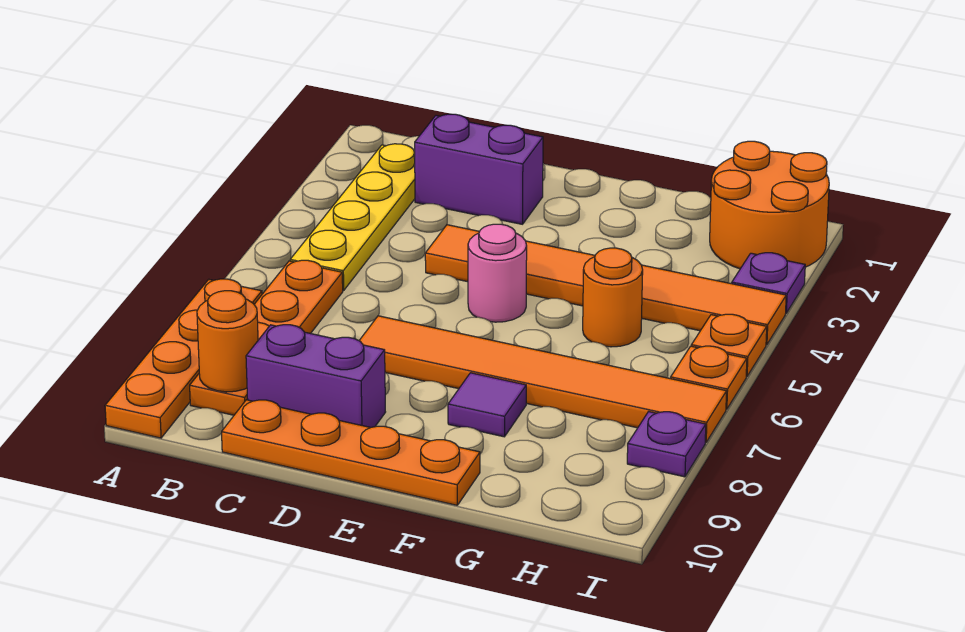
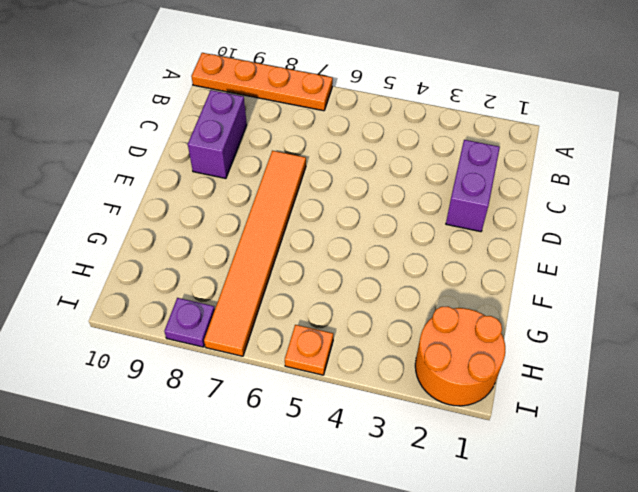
none -> yellow 1x4 plate [290,144,415,291]
none -> orange 1x4 plate [190,260,343,415]
none -> orange 1x4 plate [222,400,480,505]

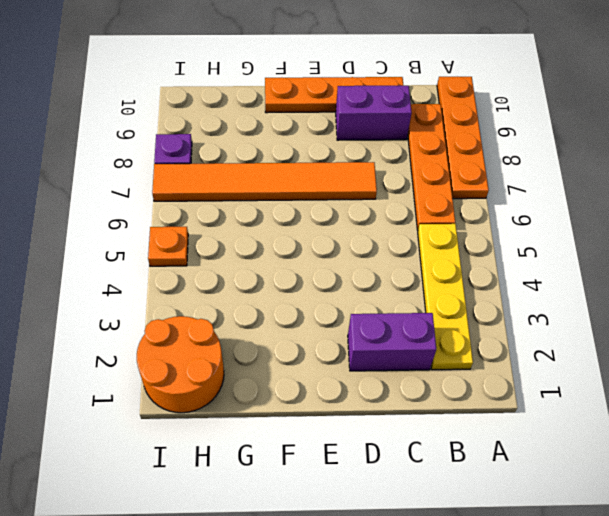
none -> orange 1x6 tile [425,225,786,345]
none -> pink 1x1 round brick [468,224,527,322]
none -> purple 1x1 tile [448,373,526,437]

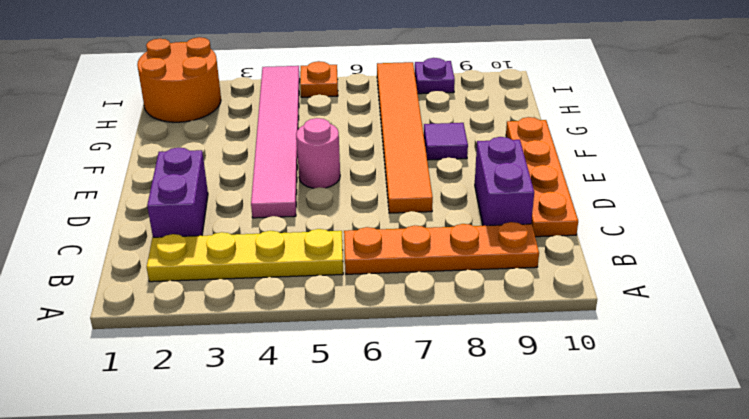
pink 1x6 tile [251,66,300,218] -> orange 1x6 tile [425,225,786,345]
none -> orange 1x4 plate [105,279,262,438]
none -> orange 1x1 round brick [583,248,643,347]
none -> purple 1x1 plate [732,253,805,313]

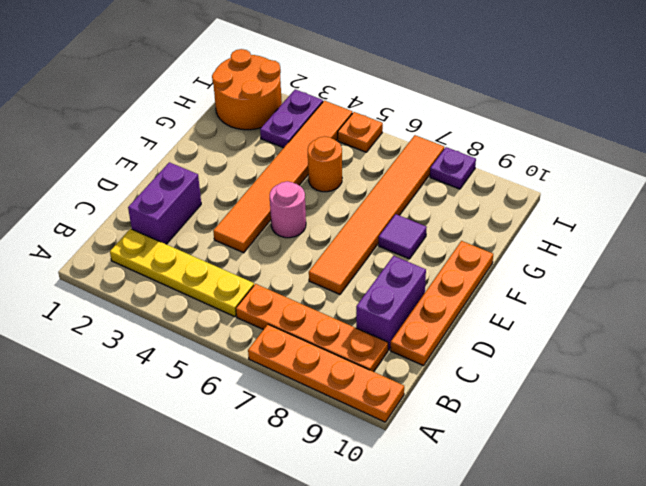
purple 1x2 plate [260,89,323,148] -> purple 1x1 plate [732,253,805,313]
none -> orange 1x1 plate [671,346,747,409]
none -> orange 1x1 round brick [197,291,258,392]

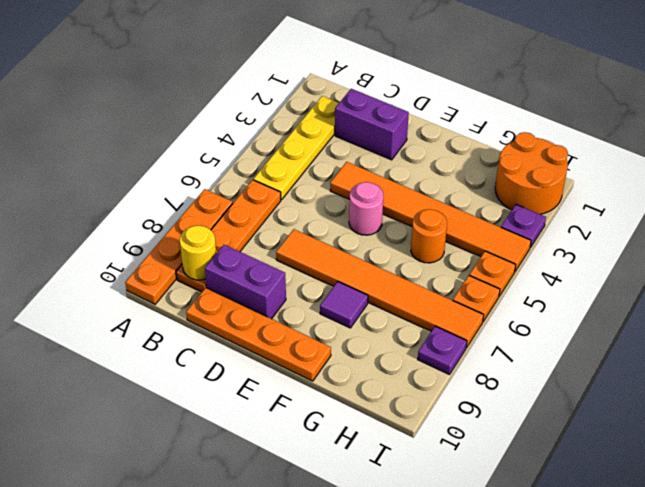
yellow 1x1 round brick [180,225,216,280] -> orange 1x1 round brick [197,291,258,392]

